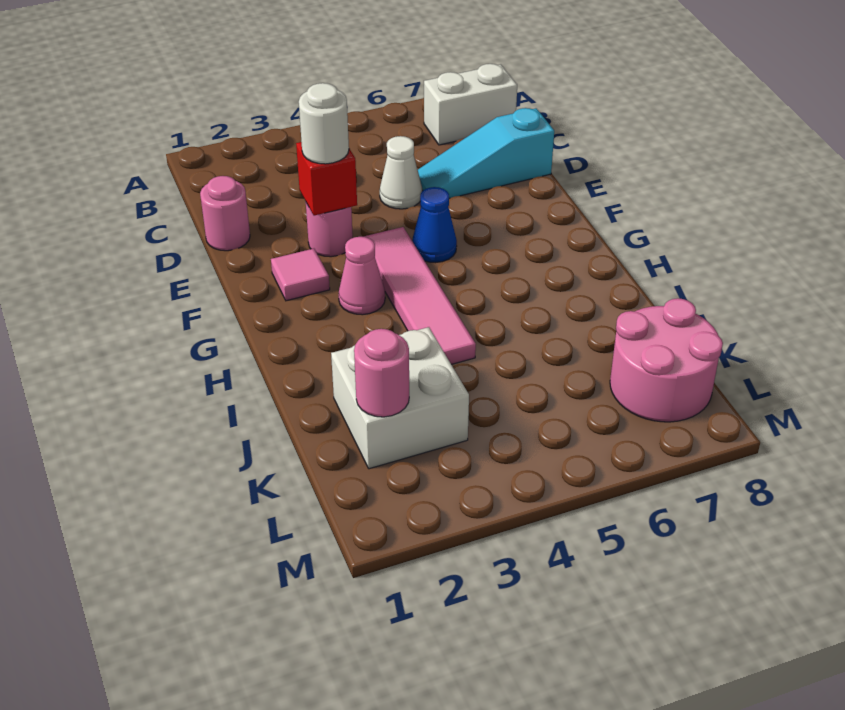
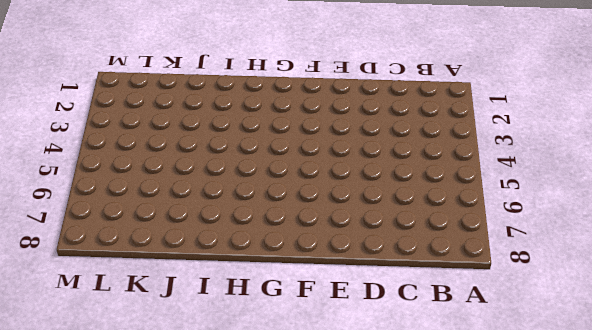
none -> white 1x2 brick [424,64,517,145]
none -> pink 1x1 round brick [200,176,250,251]
none -> white 1x1 cone [380,136,422,209]

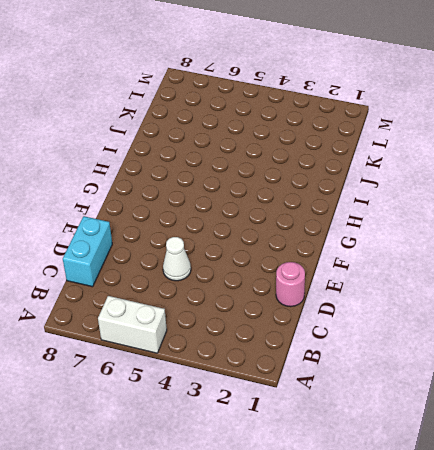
white 1x2 brick [98,296,167,353] -> white 1x2 brick moved to [424,64,517,145]
cyan 1x2 brick [63,216,112,287] -> cyan 1x3 slope [418,108,554,198]
none -> pink 1x1 round brick [306,203,353,257]
none -> pink 1x1 tile [271,249,330,301]
none -> pink 1x4 tile [363,227,476,364]

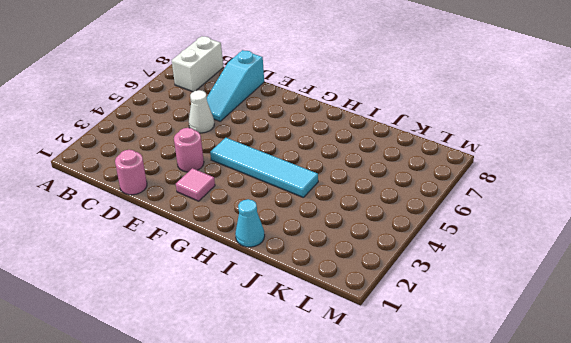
cyan 1x4 tile [210,138,318,198] -> pink 1x4 tile [363,227,476,364]
cyan 1x1 cone [235,199,265,247] -> none
none -> blue 1x1 cone [412,187,457,263]
none -> pink 1x1 cone [339,237,385,315]
none -> white 2x2 brick [331,327,469,469]

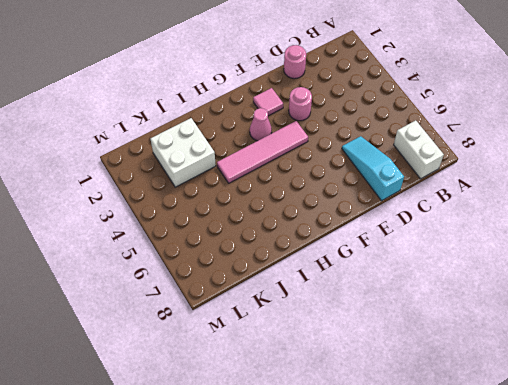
none -> white 1x1 cone [380,136,422,209]
none -> blue 1x1 cone [412,187,457,263]
none -> pink 2x2 round brick [610,298,723,422]

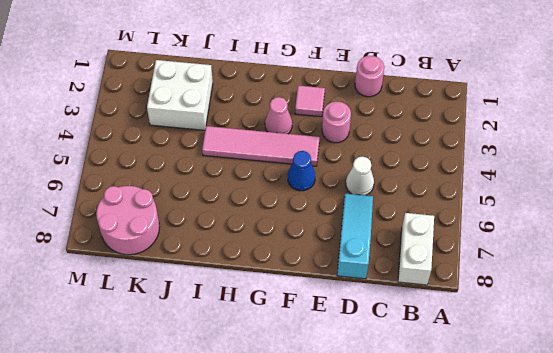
none -> red 1x1 brick [296,142,357,216]
none -> pink 1x1 round brick [354,329,409,417]
none -> white 1x1 round brick [299,83,349,164]

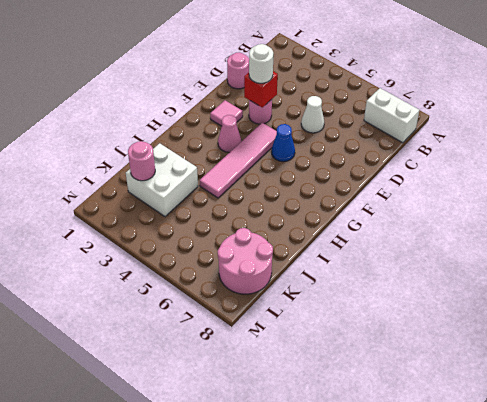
none -> cyan 1x3 slope [418,108,554,198]

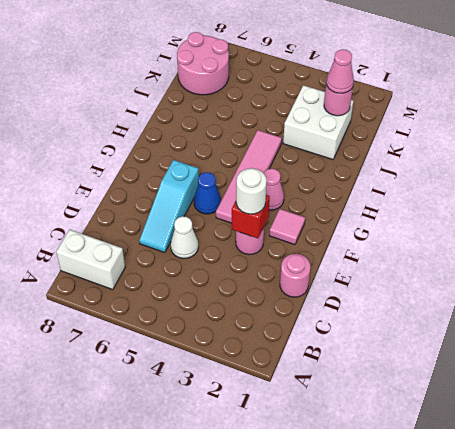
cyan 1x3 slope [139,160,199,253] -> cyan 1x3 slope turned to [418,108,554,198]
pink 1x1 cone [326,49,354,93] -> none

